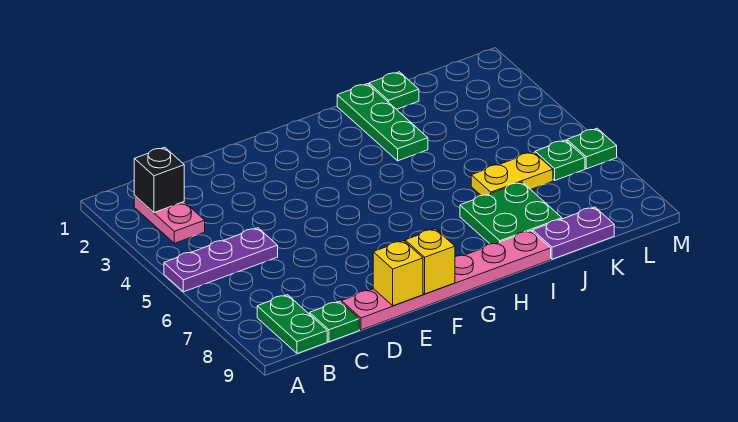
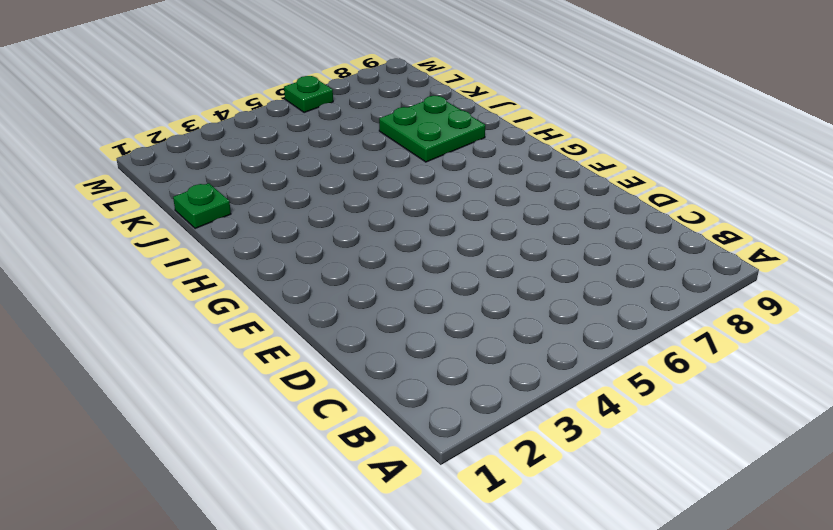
none -> purple 1x3 plate [164,228,278,292]
none -> pink 1x2 plate [134,196,205,243]
none -> green 1x2 plate [257,295,327,354]

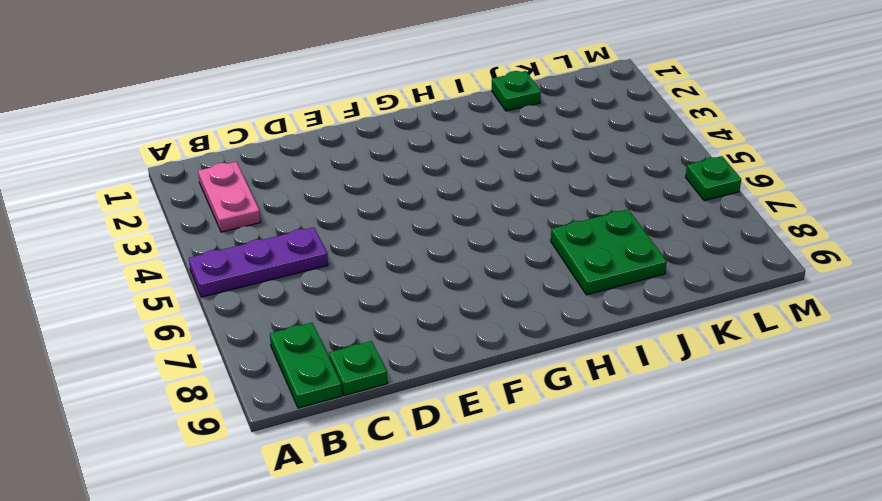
none -> pink 1x6 plate [341,231,551,330]
none -> green 1x3 plate [337,84,428,161]
none -> yellow 1x2 plate [471,152,553,195]

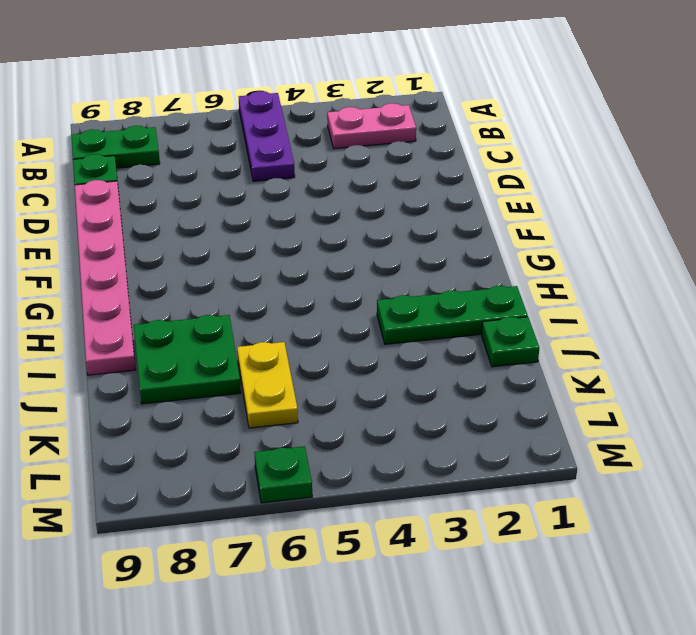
none -> purple 1x2 plate [533,207,614,259]
none -> green 1x1 plate [535,140,585,180]
none -> black 1x1 brick [134,147,184,213]

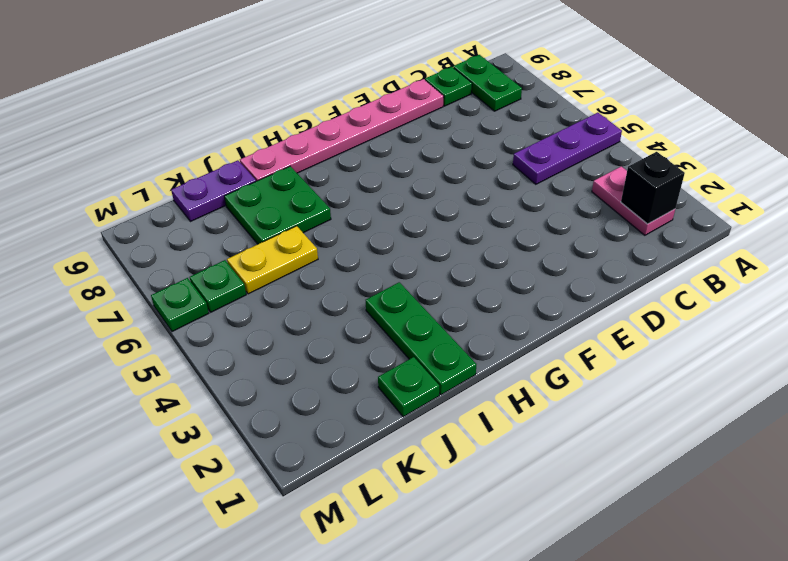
none -> yellow 1x1 brick [373,241,423,306]
none -> yellow 1x1 brick [405,229,455,294]

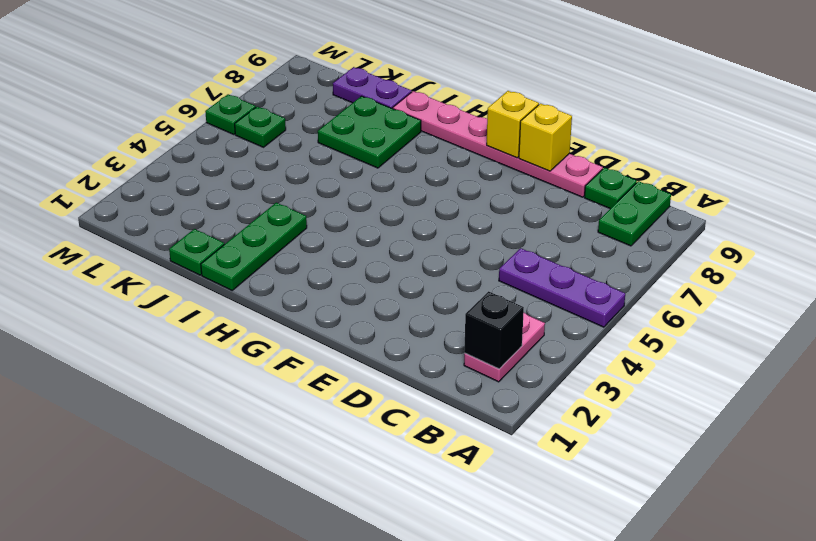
none -> yellow 1x2 plate [471,152,553,195]

